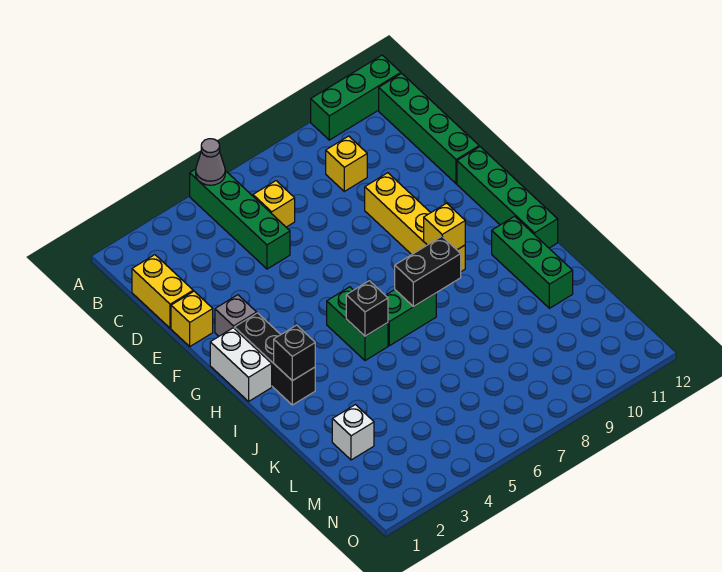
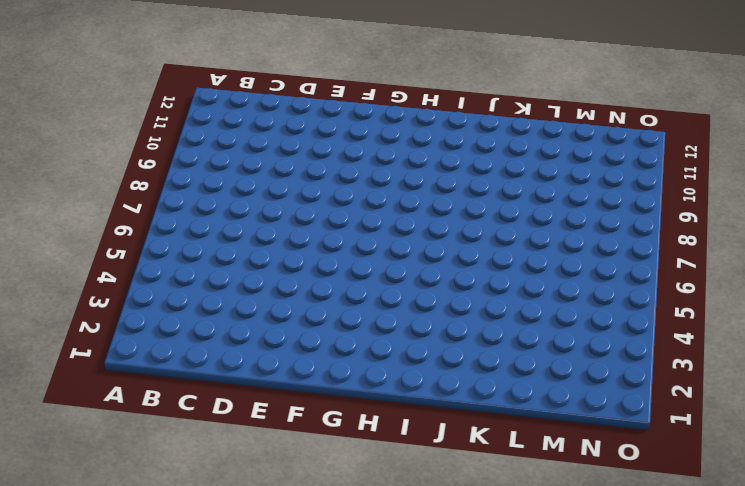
none -> green 1x4 brick [190,169,290,269]
none -> green 1x3 brick [311,55,401,140]
none -> green 1x4 brick [379,73,479,184]

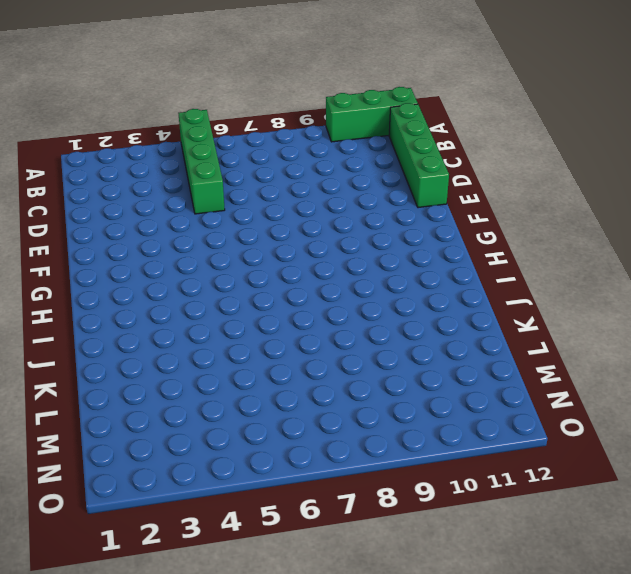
none -> yellow 1x2 brick [132,255,193,328]
none -> yellow 1x1 brick [253,181,295,227]
none -> yellow 1x1 brick [326,136,367,191]

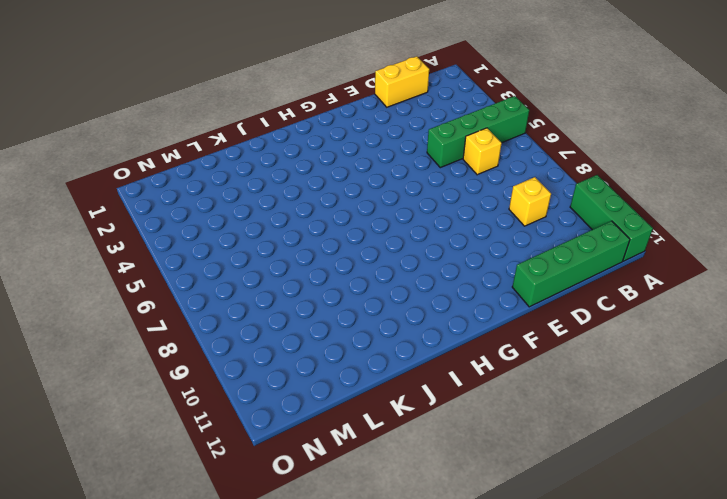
none -> yellow 1x1 brick [171,291,213,346]
none -> yellow 1x4 brick [365,173,465,272]
none -> grey 1x1 brick [215,295,257,336]

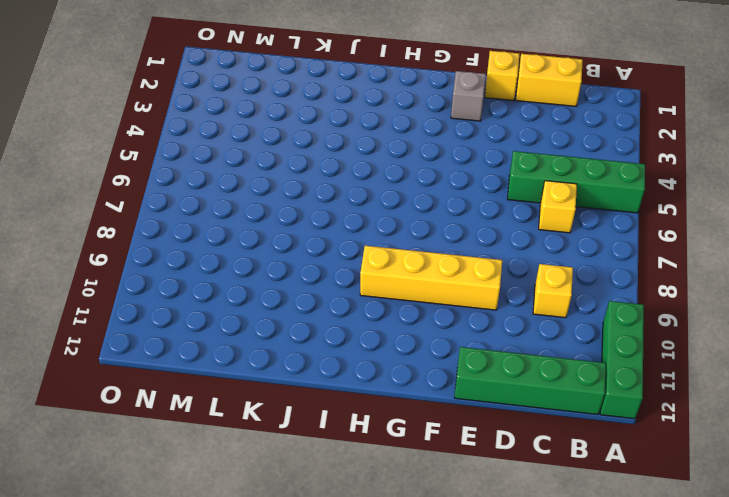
none -> green 1x4 brick [457,147,558,248]
none -> white 1x2 brick [210,328,272,401]
none -> black 1x3 brick [234,313,315,405]

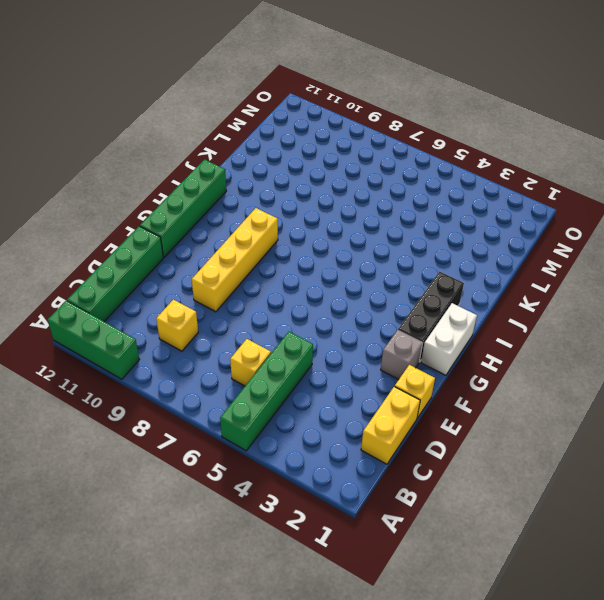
none -> green 1x2 brick [327,287,388,361]
none -> green 1x2 brick [385,290,436,346]
none -> green 1x3 brick [492,216,573,308]

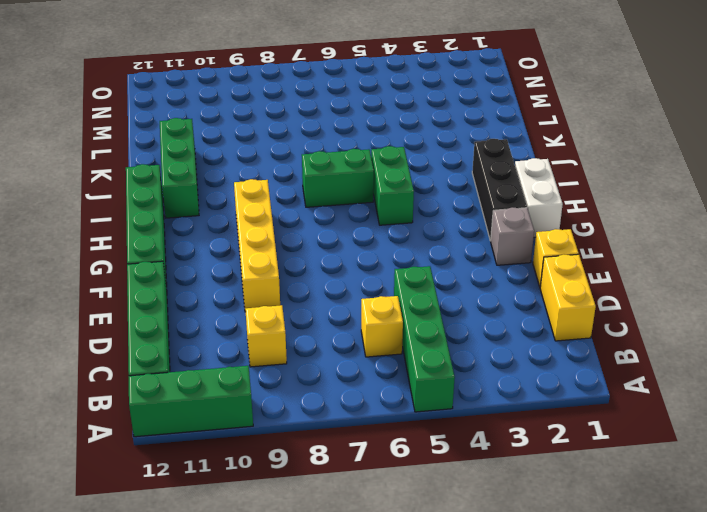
none -> white 1x1 brick [332,405,374,460]
none -> grey 1x1 cone [196,139,225,185]
none -> yellow 1x1 brick [424,203,465,250]

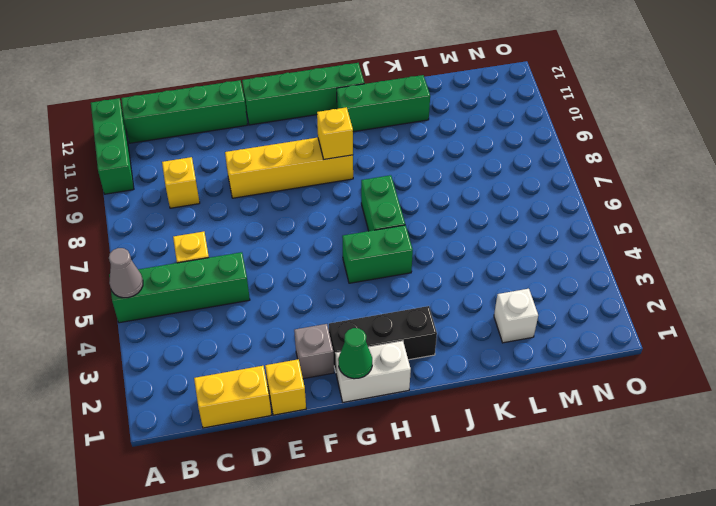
green 1x1 cone [338,328,372,379] -> none
none -> black 1x1 brick [274,325,315,381]
none -> black 1x1 brick [346,281,388,336]
none -> black 1x2 brick [395,236,461,307]

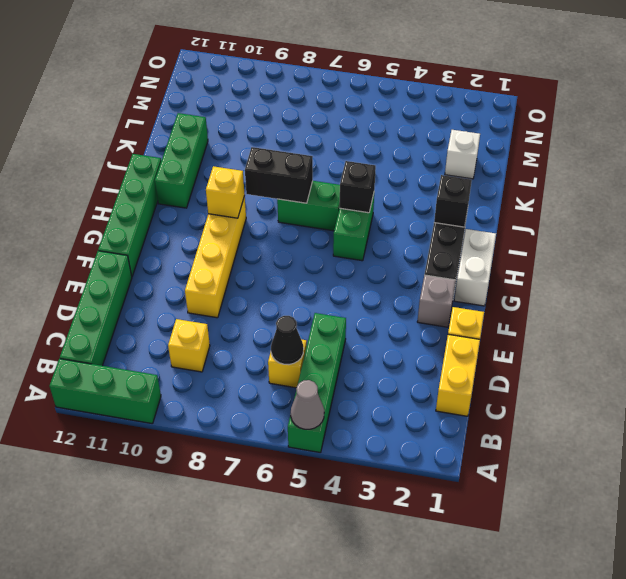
black 1x1 cone [271,316,304,365] -> none

